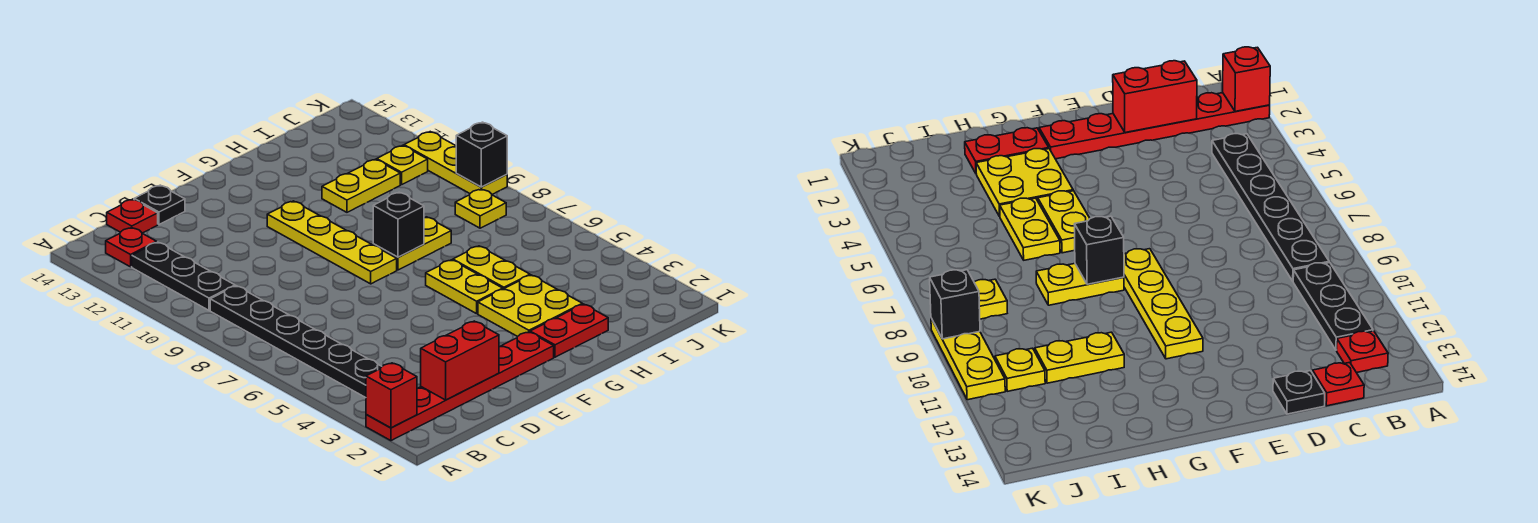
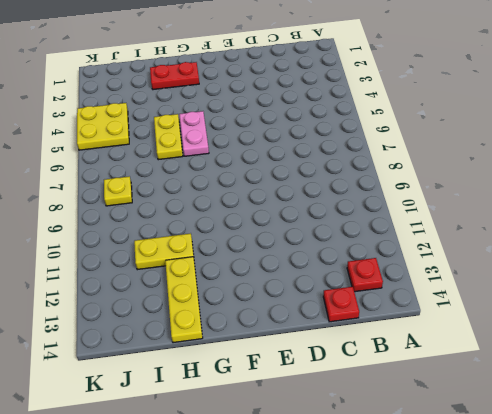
pink 1x2 plate [179,111,209,156] -> yellow 1x2 plate [426,260,503,314]
yellow 1x3 plate [165,257,203,343] -> yellow 1x3 plate moved to [404,132,507,194]
yellow 2x2 plate [77,103,129,150] -> yellow 2x2 plate moved to [478,275,582,337]
none -> red 1x6 plate [366,332,554,441]
none -> black 1x6 plate [210,286,382,398]
none -> black 1x3 plate [132,242,235,310]

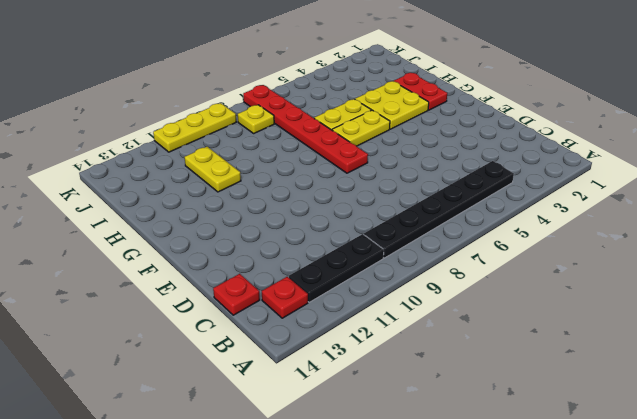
red 1x6 plate [243,85,368,173] -> red 1x6 plate moved to [366,332,554,441]
none -> black 1x1 plate [134,185,185,224]
none -> yellow 1x4 plate [267,201,397,284]
none -> yellow 1x2 plate [373,217,451,270]

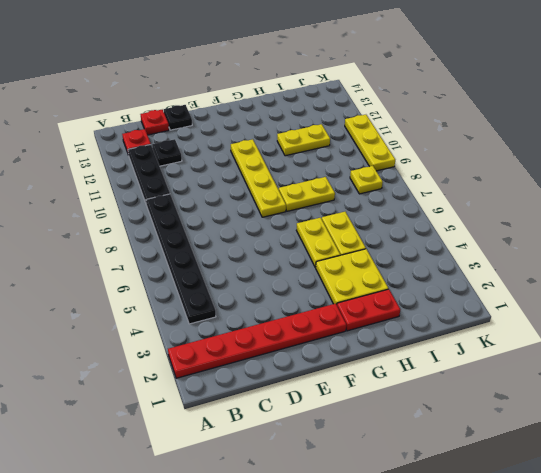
black 1x1 plate [152,139,182,166] -> none
none -> yellow 1x1 plate [377,145,428,185]
none -> red 1x1 brick [366,363,417,428]
none -> red 1x2 brick [421,321,499,400]

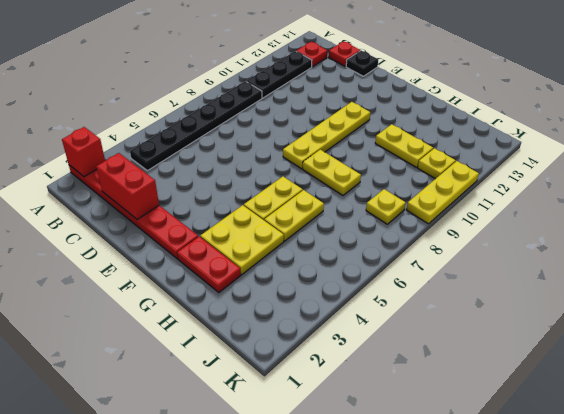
none -> black 1x1 brick [373,192,424,257]
none -> black 1x1 brick [456,122,507,187]

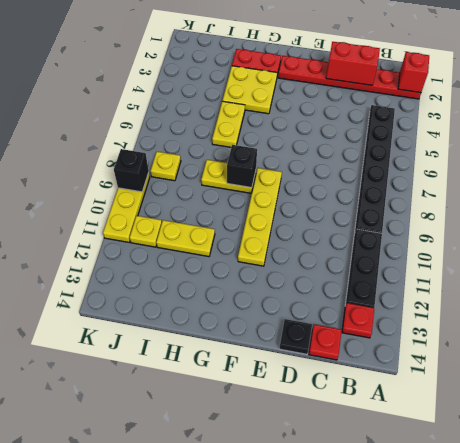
none -> yellow 1x2 plate [426,260,503,314]

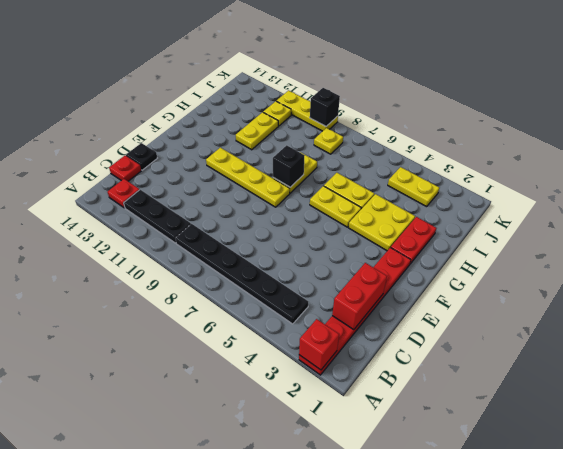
yellow 1x2 plate [388,167,439,207] -> none

